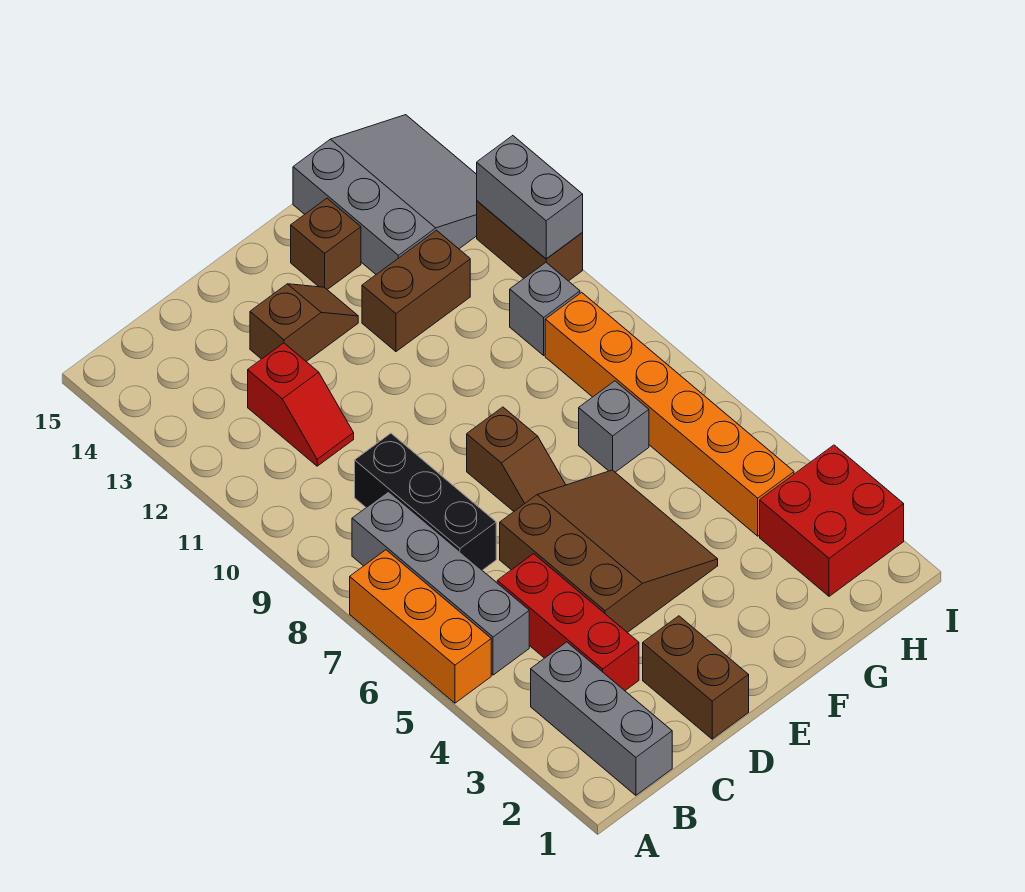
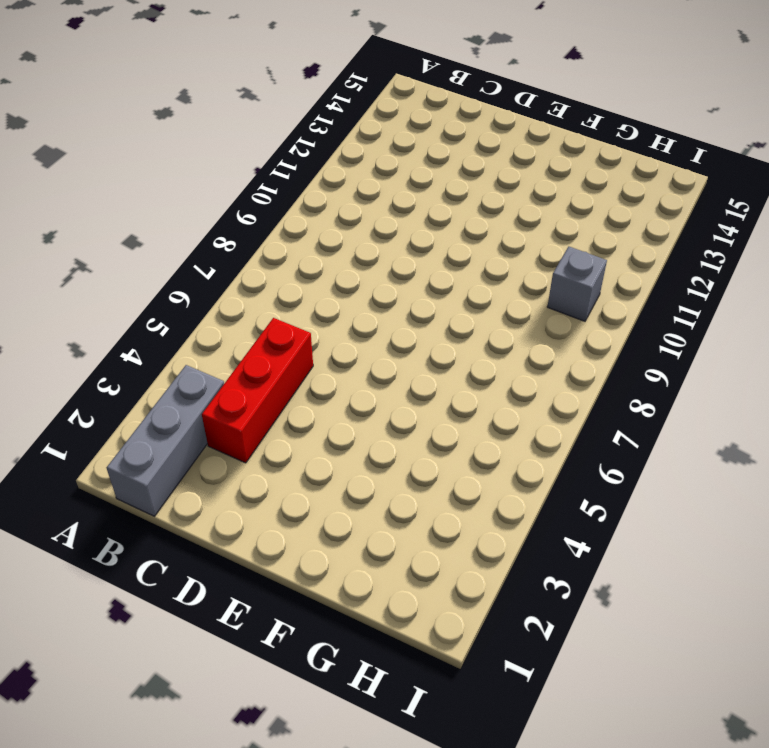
none -> orange 1x3 brick [350,550,491,703]
none -> grey 1x4 brick [352,492,529,675]
none -> black 1x3 brick [355,433,496,570]

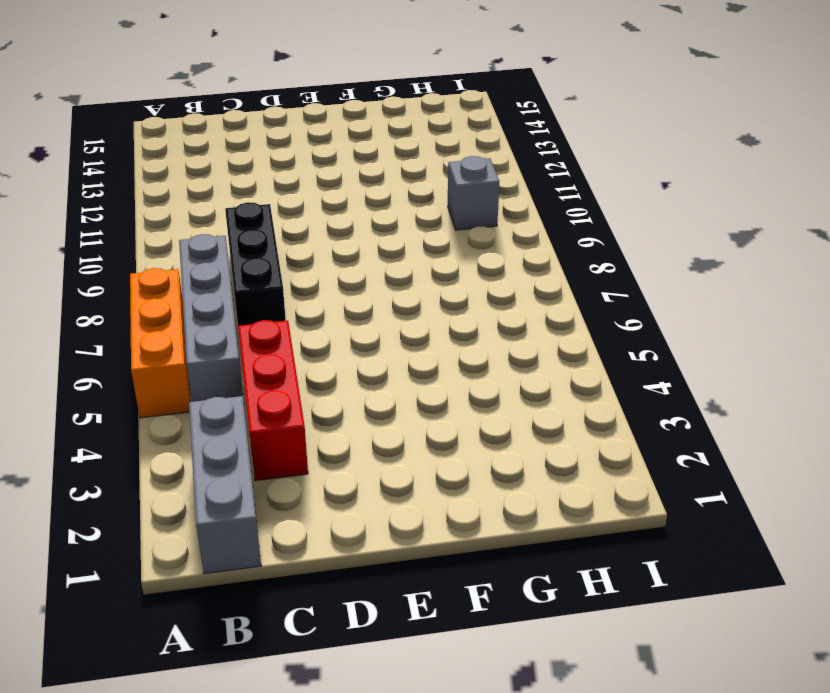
none -> red 1x2 slope [248,343,354,466]
none -> brown 1x2 brick [643,616,749,739]
none -> brown 3x3 slope [500,470,718,633]

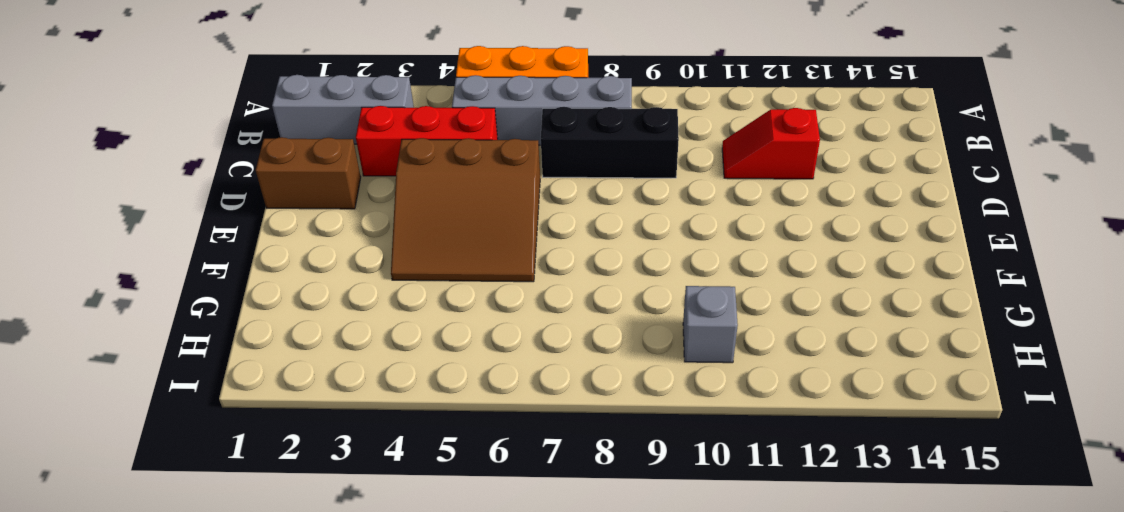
none -> brown 1x2 slope [250,284,358,361]
none -> brown 1x2 slope [467,407,566,511]
none -> brown 1x2 brick [362,230,470,352]

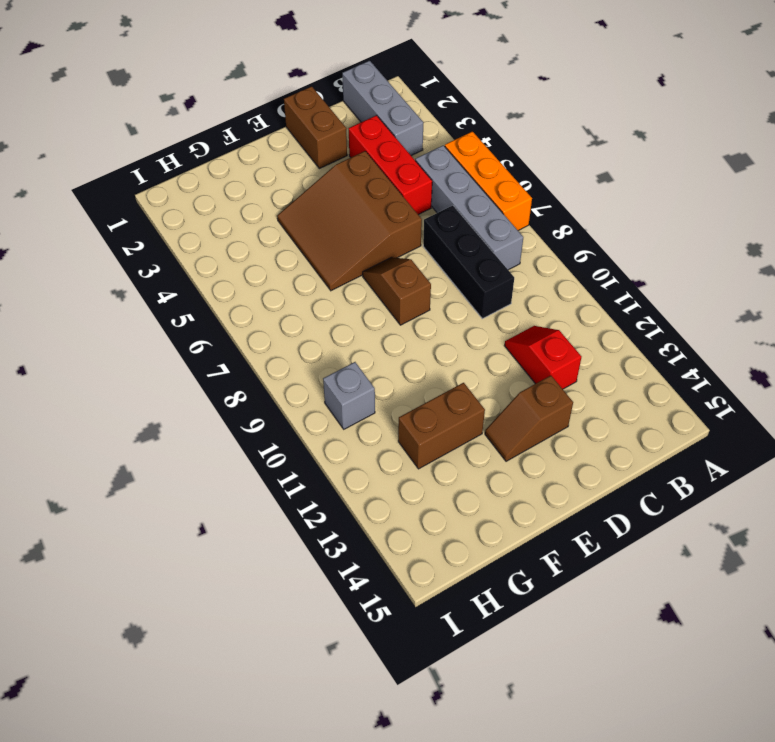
none -> brown 1x1 brick [291,198,361,290]
none -> grey 1x1 brick [579,381,649,472]
none -> grey 3x3 slope [293,115,477,274]

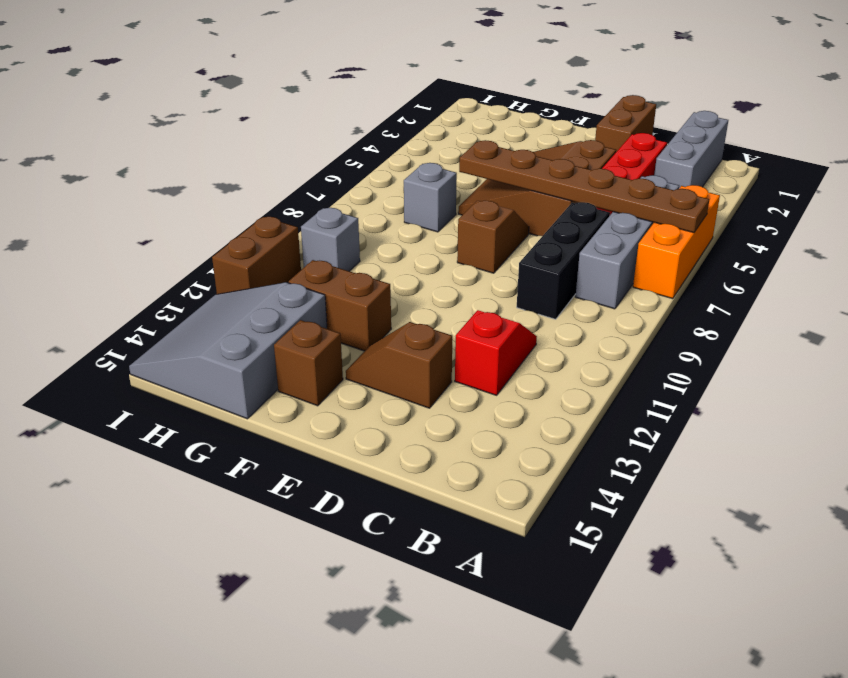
brown 1x6 plate [459,140,709,233] -> none
none -> red 2x2 brick [760,445,904,596]
none -> orange 1x6 brick [545,292,794,536]
none -> grey 1x2 brick [477,136,583,259]

